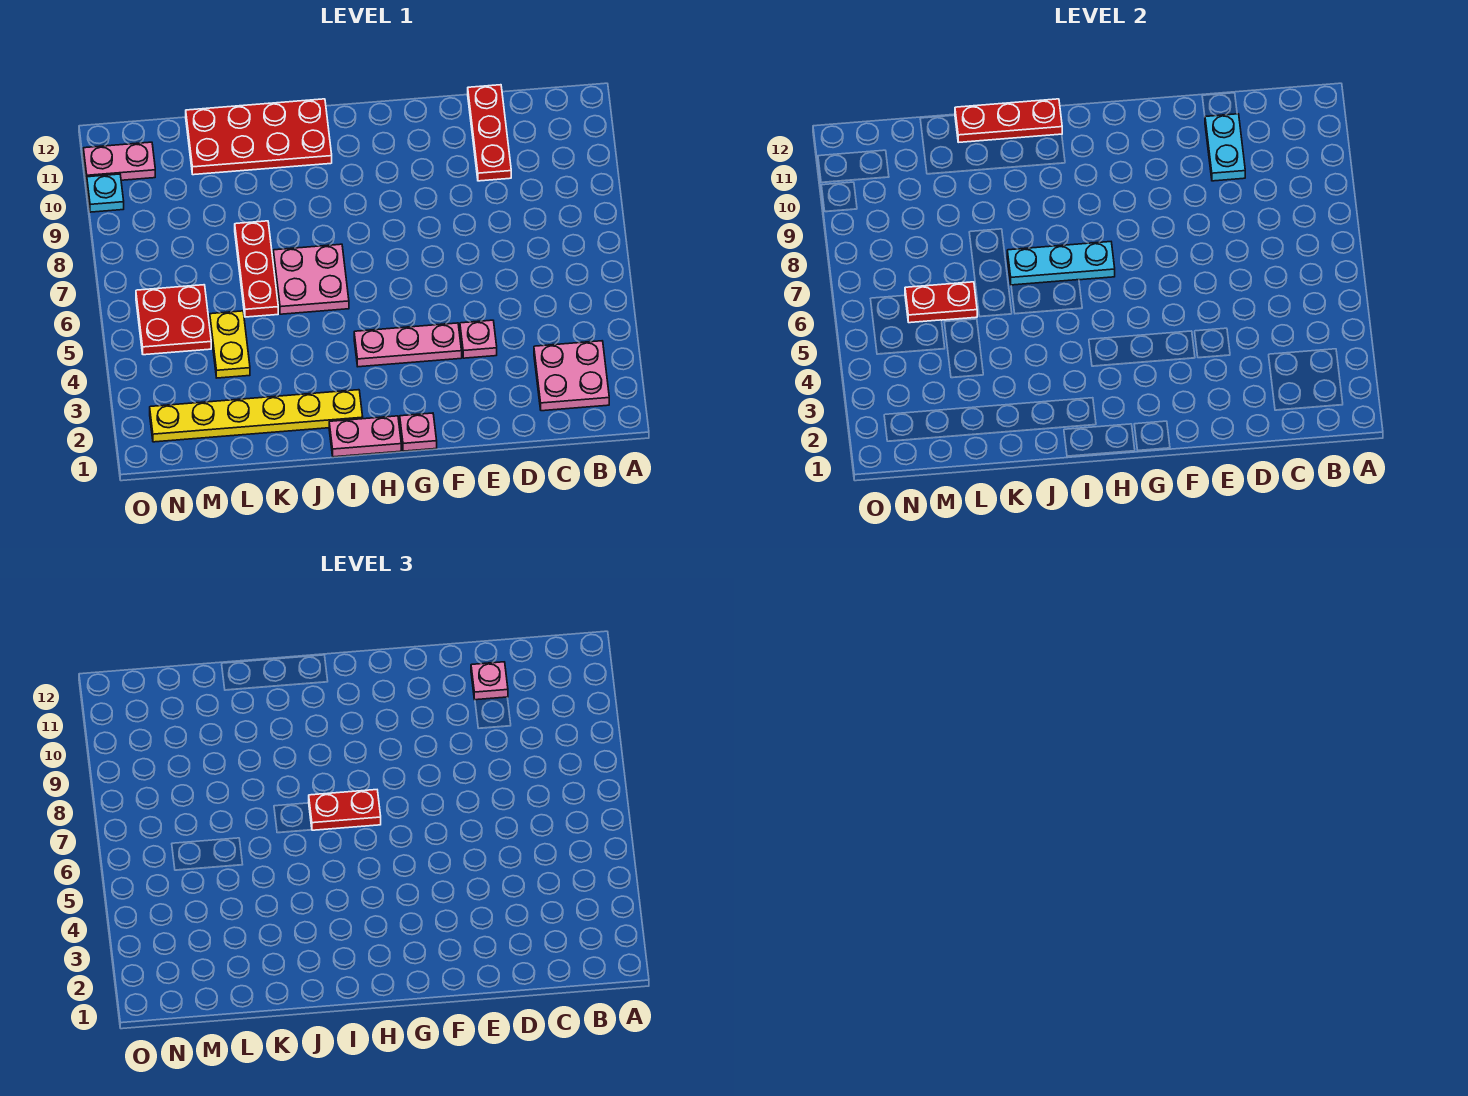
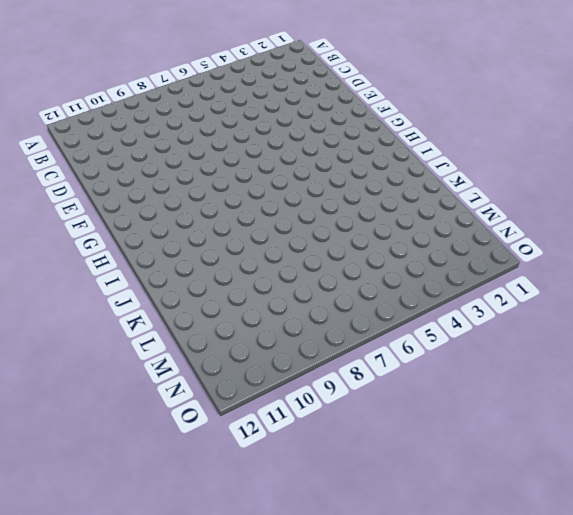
none -> pink 2x2 plate [534,341,609,411]
none -> red 1x3 plate [468,85,511,181]
none -> pink 1x1 plate [460,320,497,358]

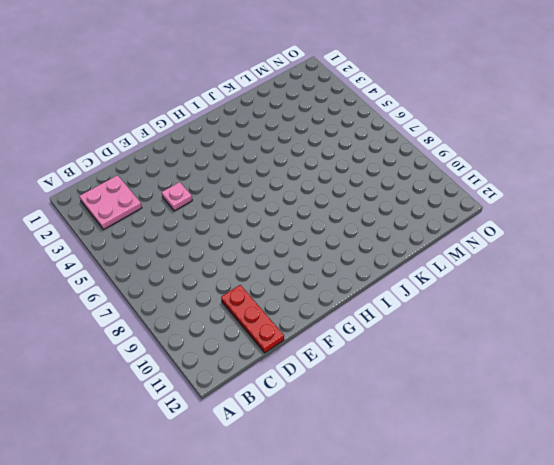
none -> pink 1x3 plate [354,323,462,367]
none -> pink 1x1 plate [400,413,437,451]
none -> pink 1x2 plate [329,416,401,457]

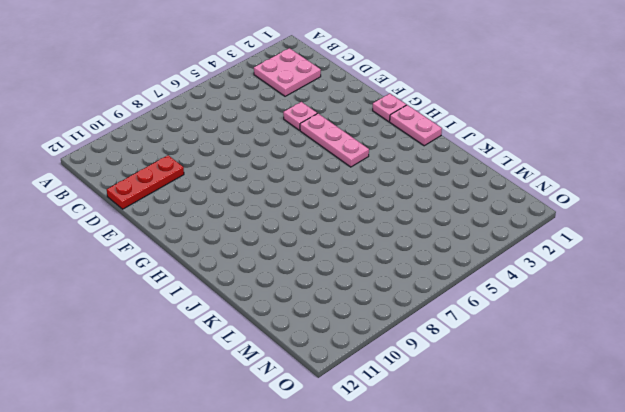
none -> yellow 1x6 plate [150,390,363,442]
none -> pink 2x2 plate [273,244,349,314]
none -> red 2x4 plate [186,99,332,175]

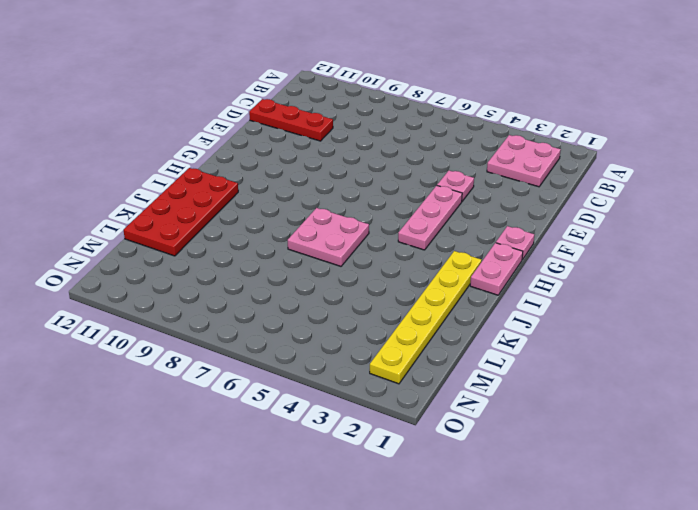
none -> red 1x3 plate [235,221,278,317]
none -> yellow 1x2 plate [210,311,250,378]
none -> red 2x2 plate [136,285,211,355]

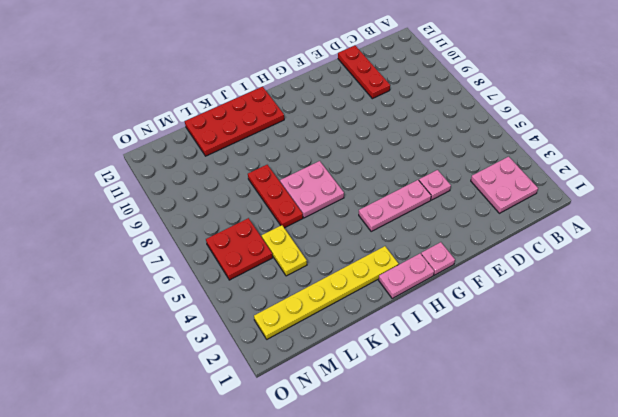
none -> pink 1x2 plate [83,142,155,181]
none -> cyan 1x1 plate [87,174,124,212]
none -> cyan 1x2 plate [1205,114,1245,181]

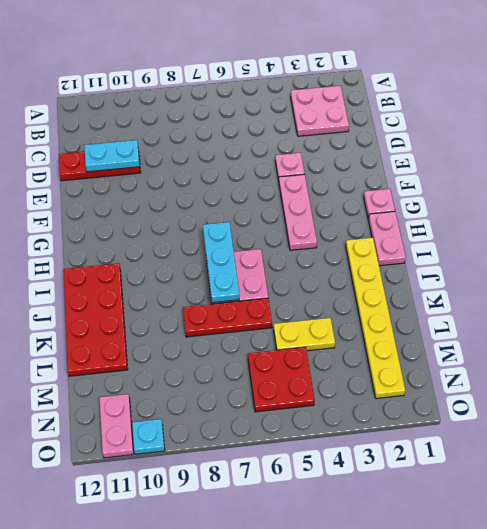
none -> red 1x3 plate [955,99,1062,142]
none -> red 1x2 plate [905,282,977,323]
none -> pink 1x1 plate [471,662,508,700]

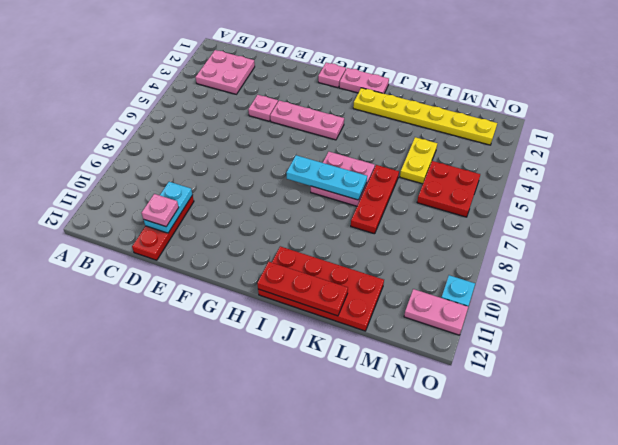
none -> red 1x2 plate [905,282,977,323]
none -> red 1x2 plate [309,790,381,830]

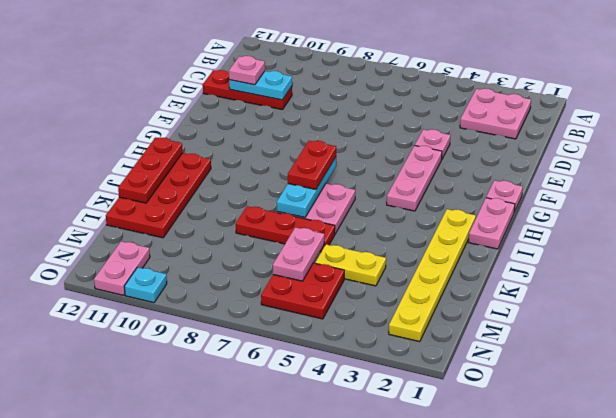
pink 1x2 plate [273,227,324,281] -> red 1x2 plate [905,282,977,323]

